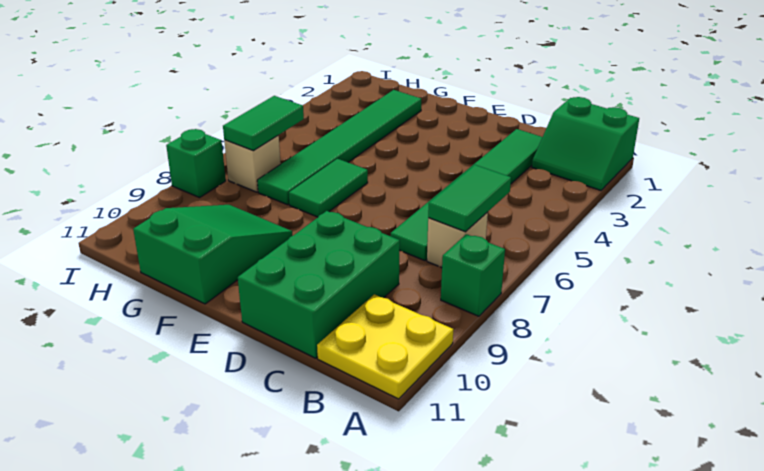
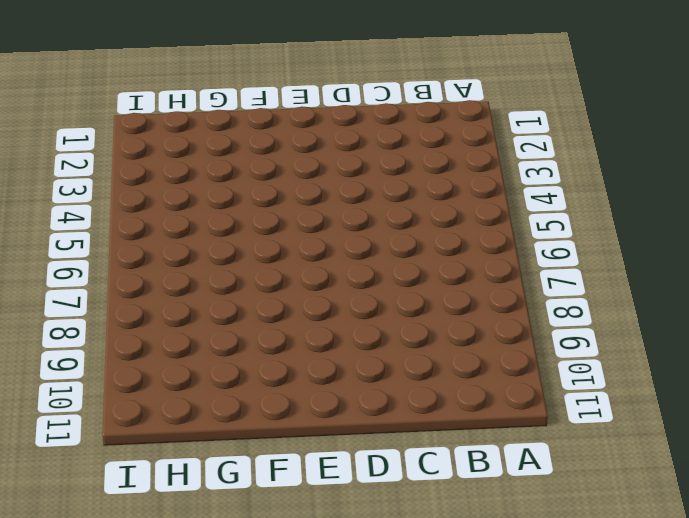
none -> green 2x2 slope [532,97,639,191]
none -> green 1x1 brick [441,234,505,316]
none -> yellow 2x2 plate [317,294,453,399]

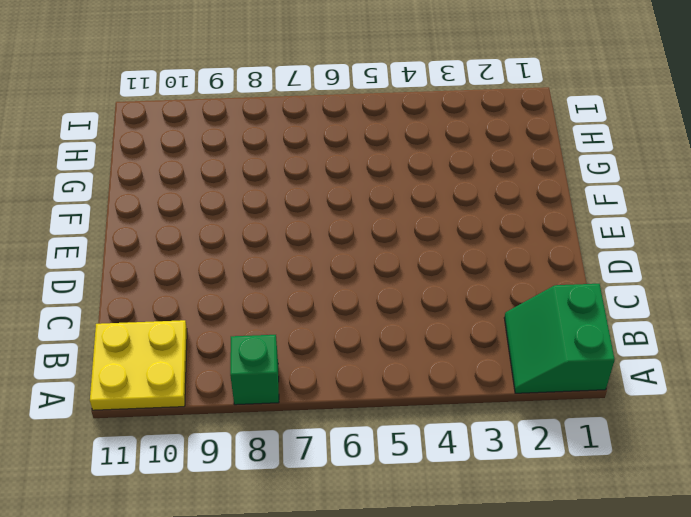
none -> tan 1x1 brick [427,212,488,268]
none -> green 1x6 tile [391,129,542,261]
none -> green 2x3 brick [238,211,400,358]

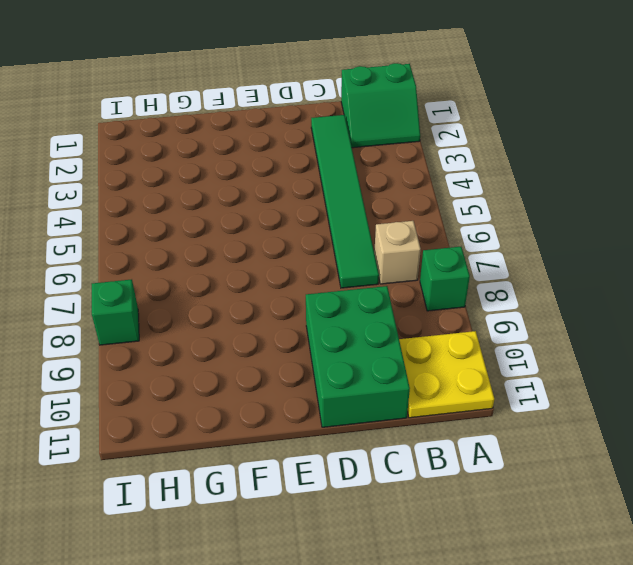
none -> green 1x2 tile [289,159,368,217]
none -> green 2x3 slope [133,205,292,304]
none -> green 1x6 tile [257,90,421,205]

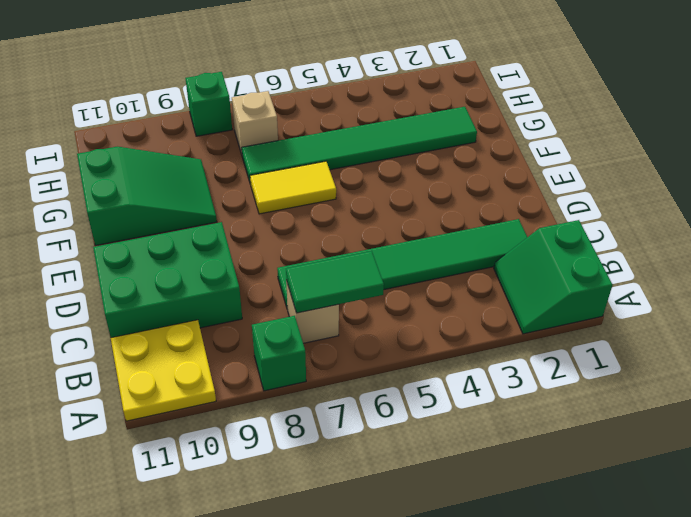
yellow 1x2 tile [250,161,336,214] -> green 1x2 tile [289,159,368,217]
none -> green 1x2 tile [223,96,304,151]

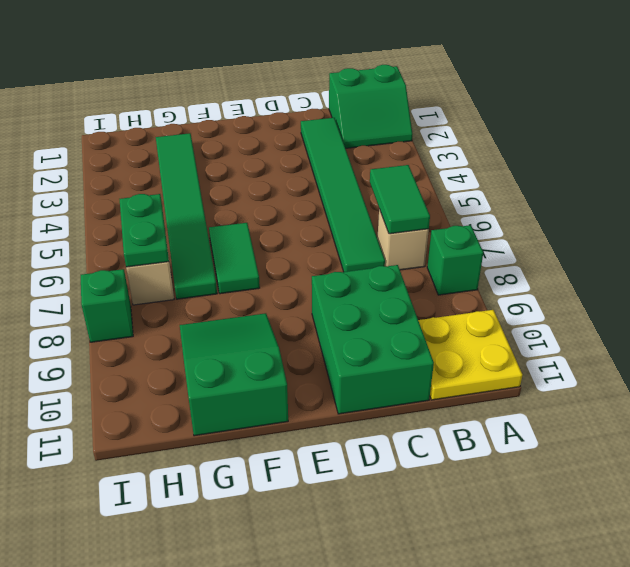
green 1x2 plate [120,194,169,267] -> green 1x2 tile [223,96,304,151]

